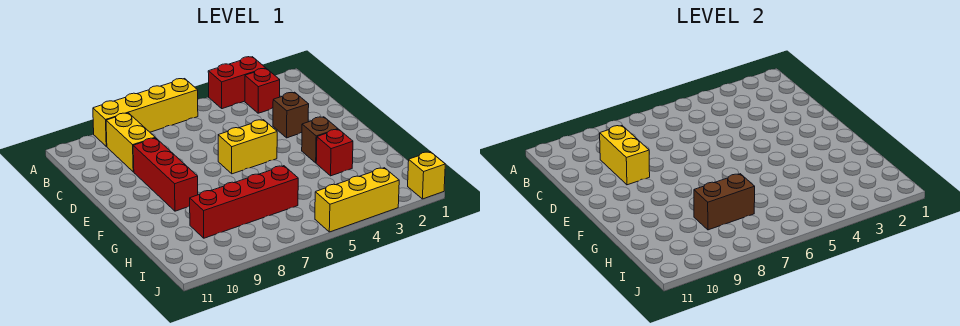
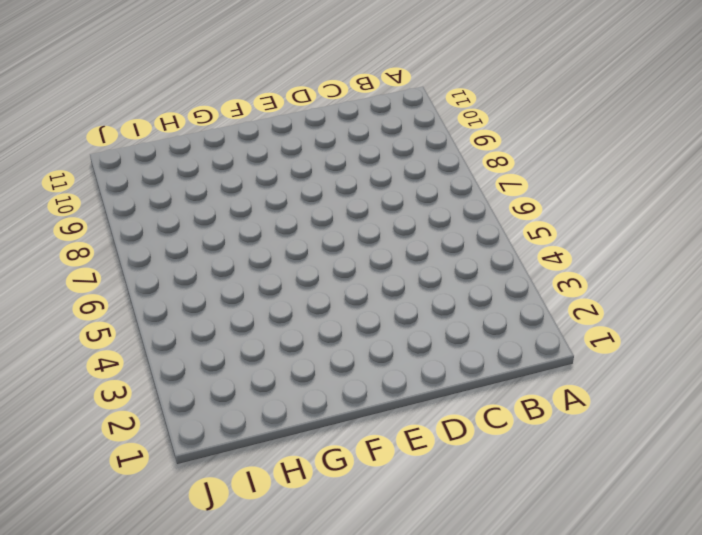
none -> red 1x2 brick [208,57,266,109]
none -> yellow 1x4 brick [93,79,198,146]
none -> red 1x1 brick [245,68,280,113]

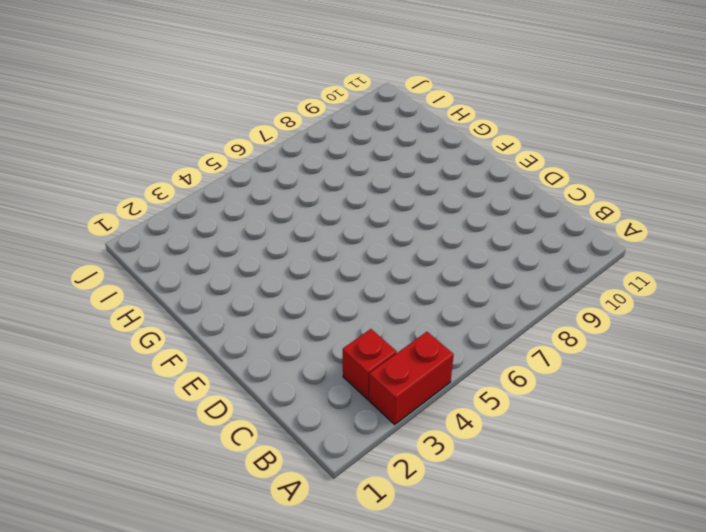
none -> yellow 1x4 brick [93,79,198,146]
none -> yellow 1x2 brick [106,113,155,172]
none -> brown 1x1 brick [273,92,309,138]

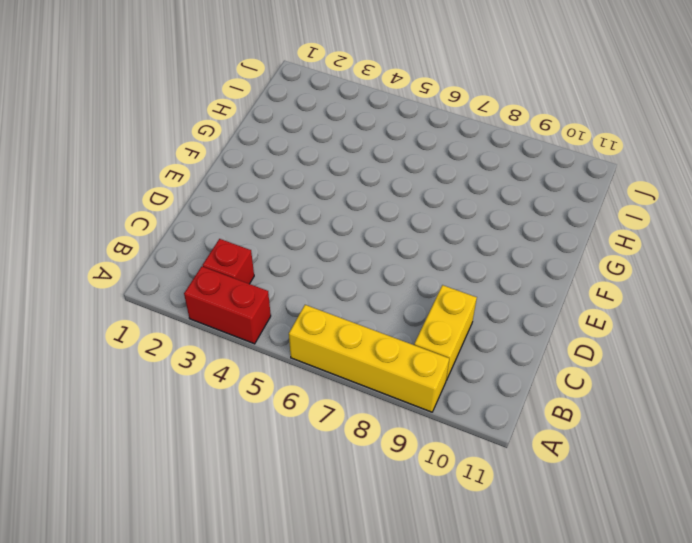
none -> brown 1x1 brick [273,92,309,138]
none -> red 1x3 brick [133,138,198,211]
none -> yellow 1x2 brick [218,120,277,174]

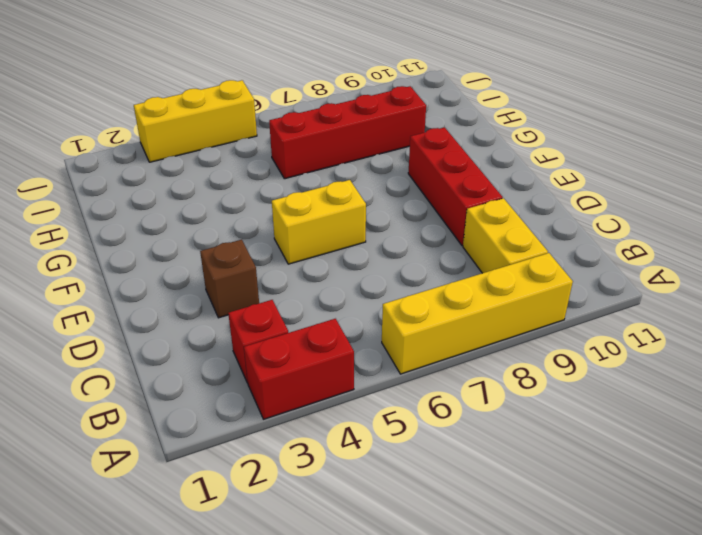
none -> brown 1x1 brick [302,117,338,163]
none -> red 1x1 brick [316,129,353,176]
none -> yellow 1x1 brick [408,152,445,199]

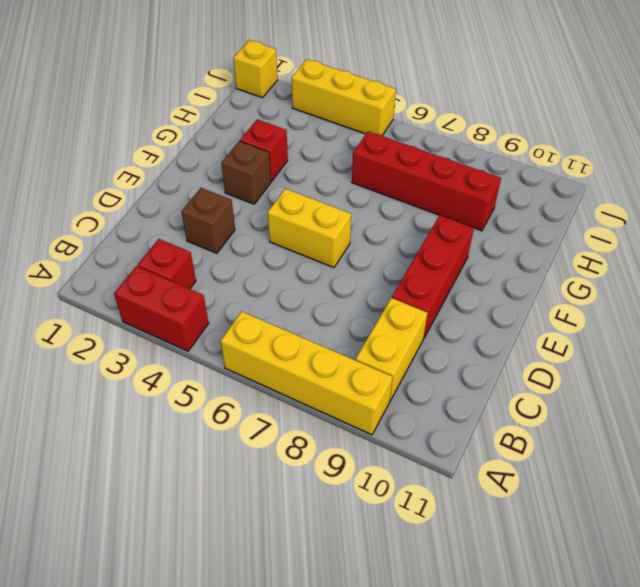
none -> yellow 1x2 brick [600,126,650,185]
none -> brown 1x2 brick [694,174,755,230]

